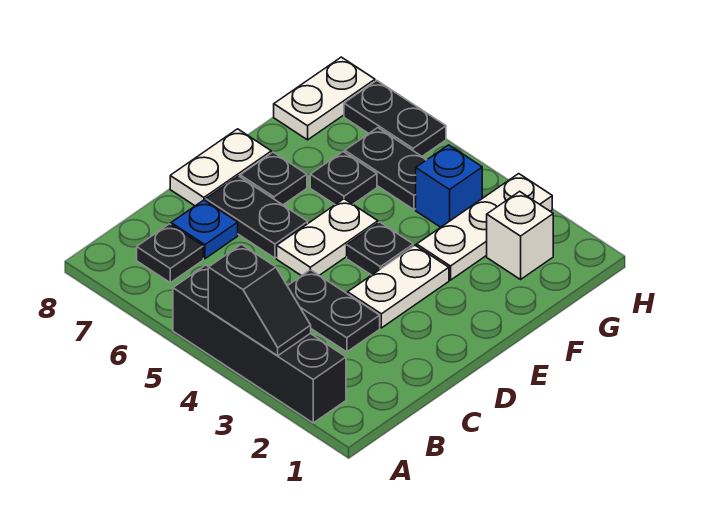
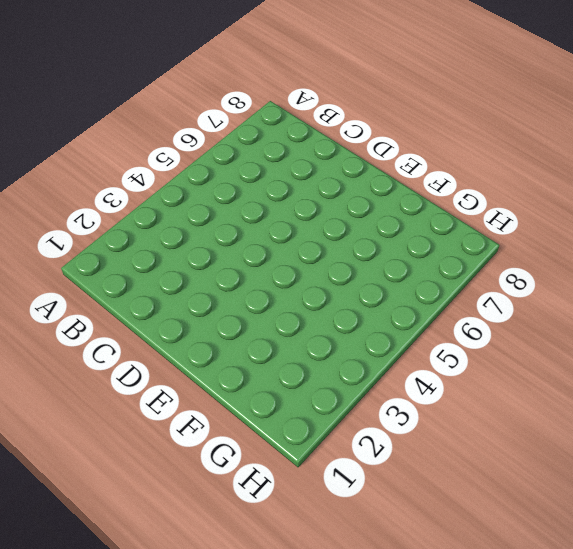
none -> black 1x4 brick [173,265,346,423]
none -> black 1x1 plate [137,224,203,283]
none -> black 1x2 plate [288,270,380,352]

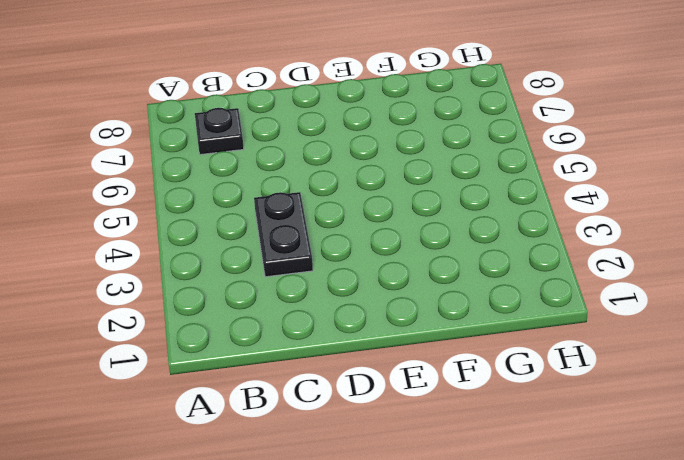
none -> black 1x4 brick [173,265,346,423]
none -> blue 1x1 plate [171,200,238,259]
none -> white 1x2 plate [348,245,449,328]

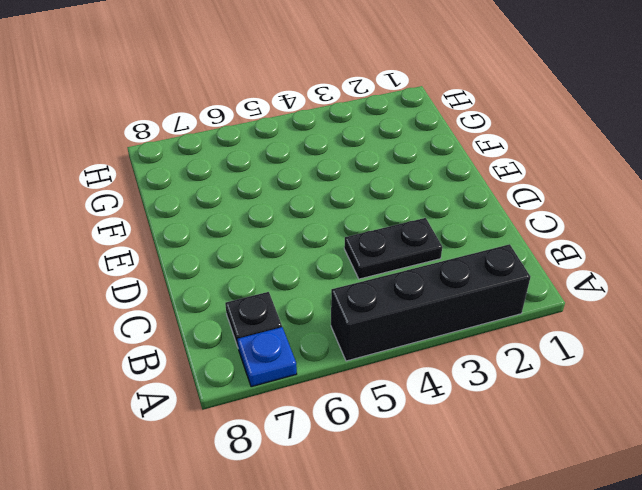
blue 1x1 plate [238,327,297,387] -> blue 1x1 plate moved to [171,200,238,259]
none -> white 1x2 plate [348,245,449,328]
none -> white 1x2 plate [277,199,378,276]
none -> black 1x2 plate [206,176,308,258]

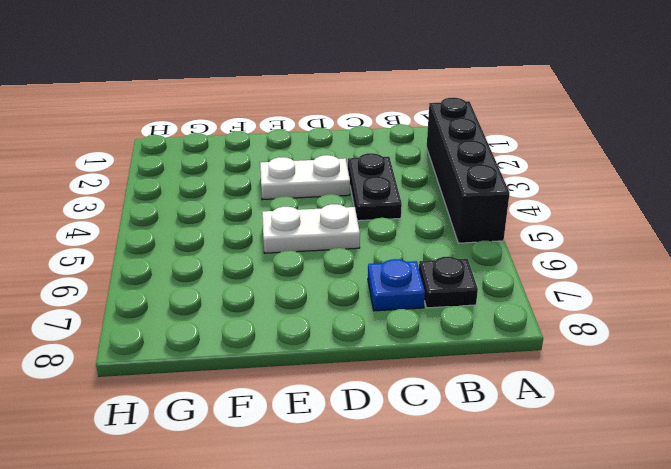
none -> black 1x2 plate [206,176,308,258]
none -> white 1x2 plate [170,129,271,206]
none -> black 1x1 plate [347,222,413,275]

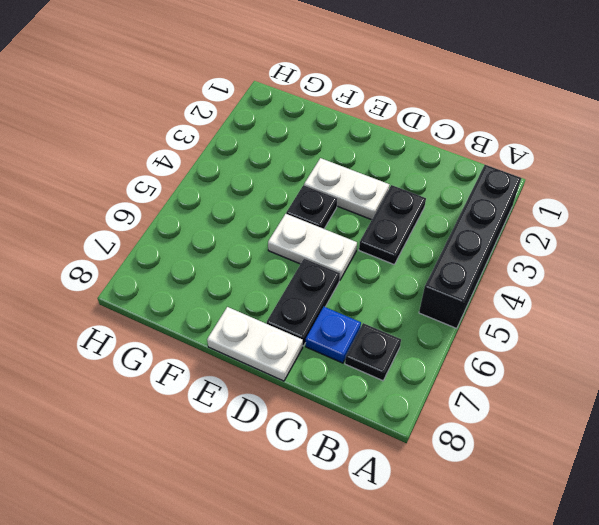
none -> black 1x1 plate [240,152,307,205]
none -> white 1x3 plate [417,174,552,280]
none -> black 1x1 plate [310,152,377,205]

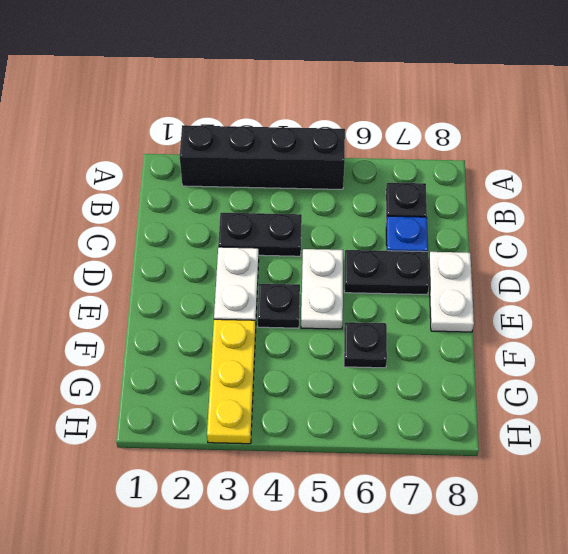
yellow 1x3 plate [207,319,256,444] -> white 1x3 plate [417,174,552,280]
none -> black 1x1 plate [240,152,307,205]
none -> white 1x1 brick [487,191,553,279]
none -> blue 1x1 brick [416,145,482,227]

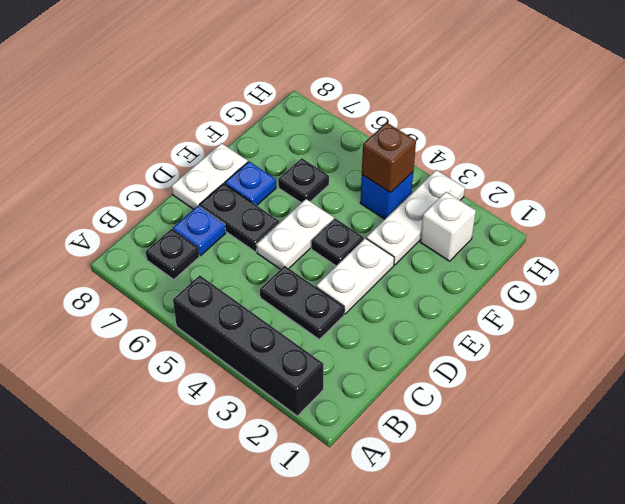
blue 1x1 plate [225,162,276,205] -> black 1x1 plate [240,152,307,205]
brown 1x1 brick [362,123,416,193] -> none
none -> black 1x2 plate [345,128,426,210]
none -> white 1x2 plate [274,57,375,140]
none -> black 1x2 plate [344,81,446,156]

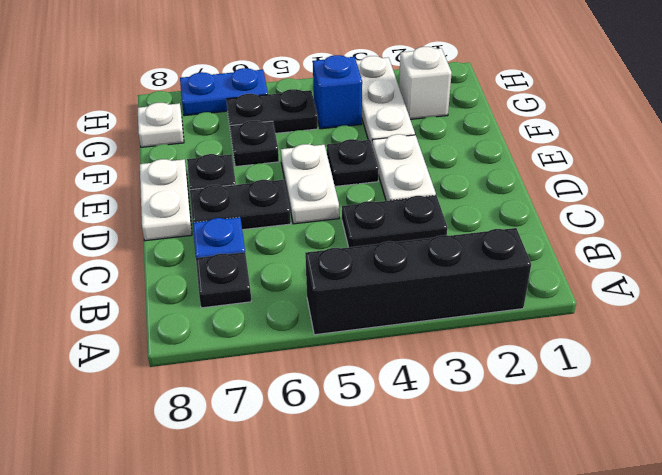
white 1x1 plate [138,103,184,147] -> white 1x2 plate [274,57,375,140]
blue 1x2 plate [180,68,268,116] -> black 1x2 plate [344,81,446,156]
none -> black 1x2 slope [208,244,311,356]

